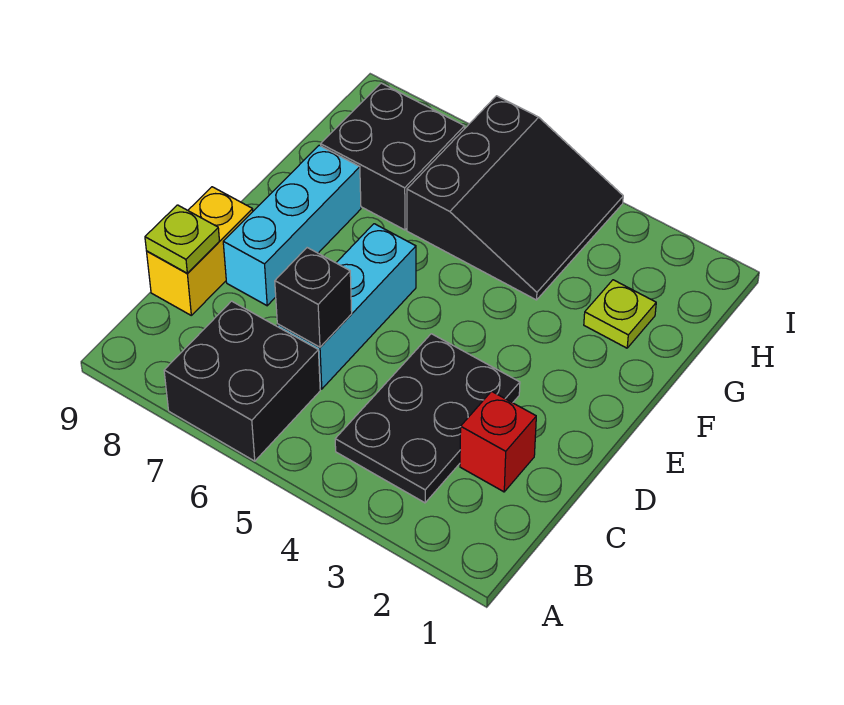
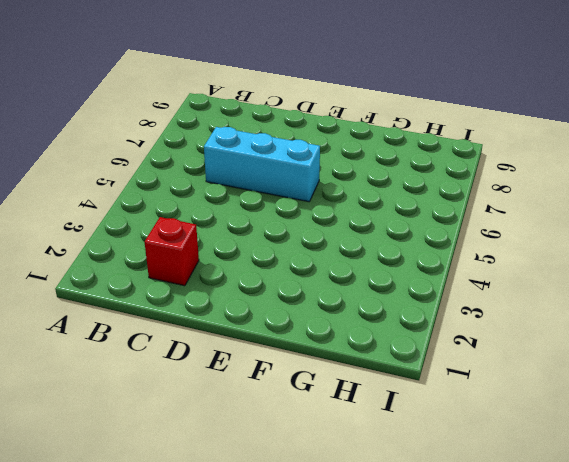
none -> black 2x2 brick [164,301,320,461]
none -> black 2x3 plate [335,334,520,503]

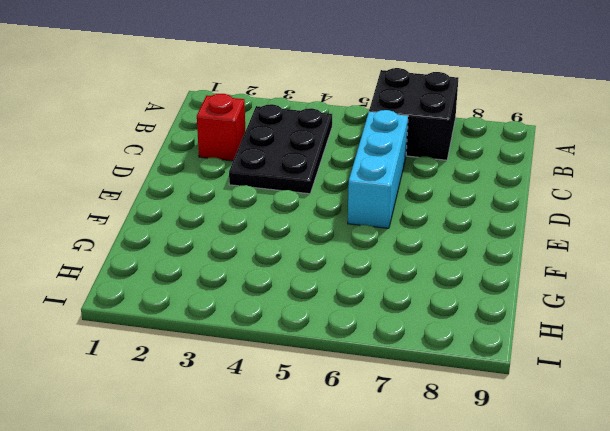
none -> yellow 1x2 brick [147,187,253,315]
none -> cyan 1x3 brick [223,145,361,306]

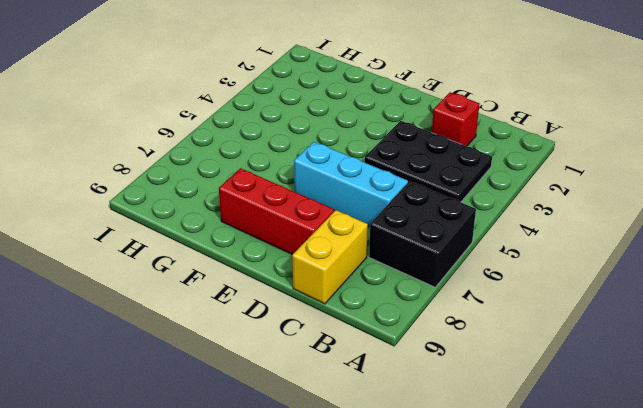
yellow 1x2 brick [292,210,368,304] -> yellow 1x2 brick turned to [147,187,253,315]
red 1x3 brick [219,168,334,255] -> cyan 1x3 brick [223,145,361,306]
none -> lime 1x1 plate [584,280,656,348]
none -> black 3x3 slope [407,96,623,300]

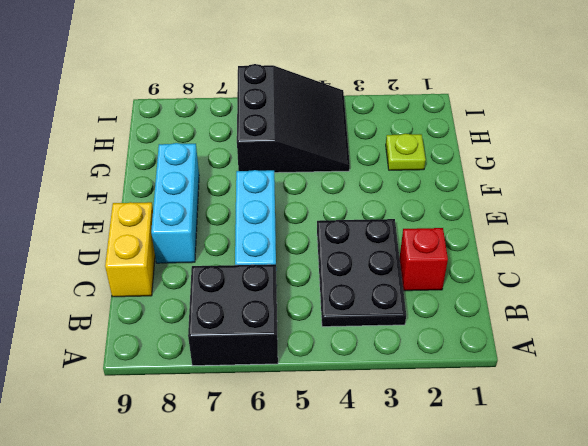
none -> black 2x2 brick [321,83,465,230]
none -> black 1x1 brick [275,248,352,347]

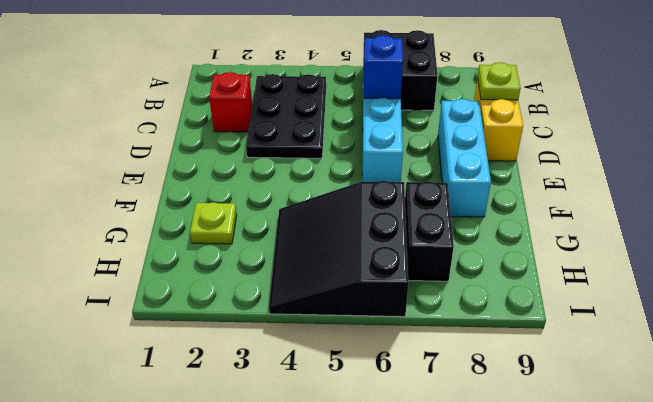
blue 1x1 brick [364,35,403,99] -> black 1x1 brick [275,248,352,347]
black 1x2 brick [405,181,454,281] -> black 2x2 brick [321,83,465,230]

